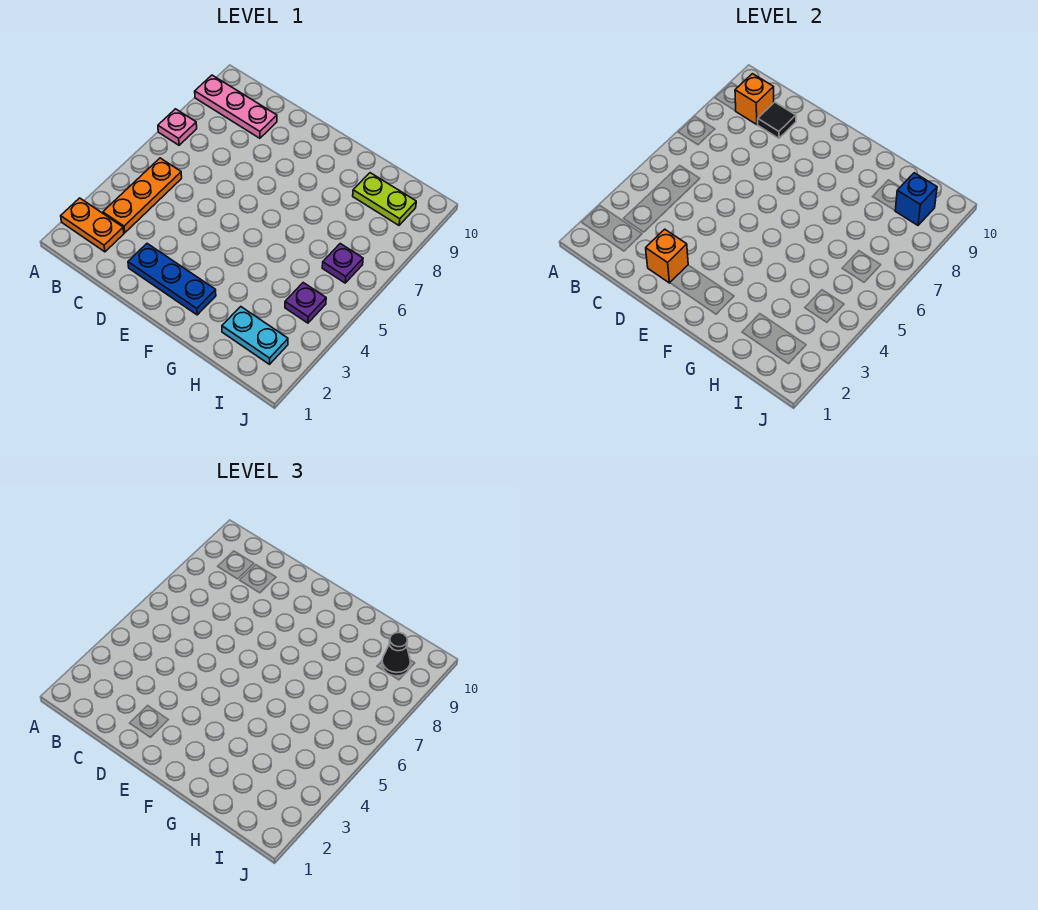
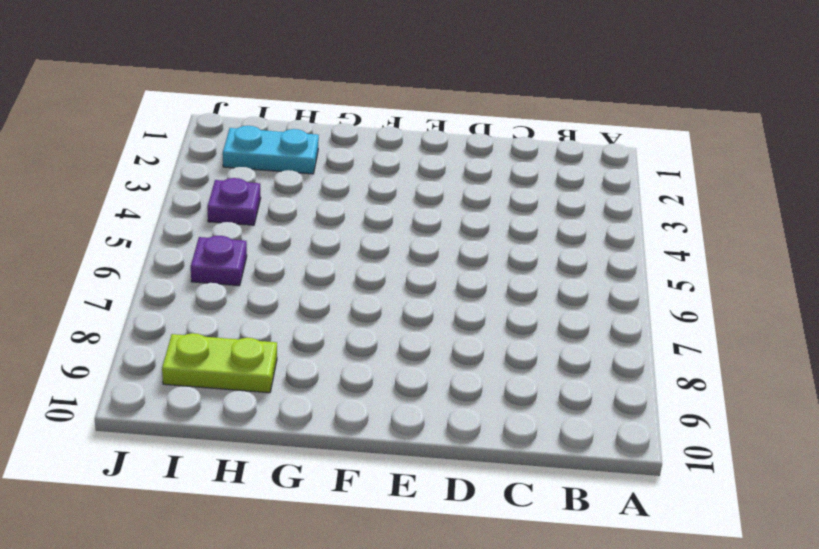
none -> orange 1x2 plate [61,198,124,252]
none -> pink 1x1 plate [158,109,197,145]
none -> pink 1x3 plate [195,75,277,138]

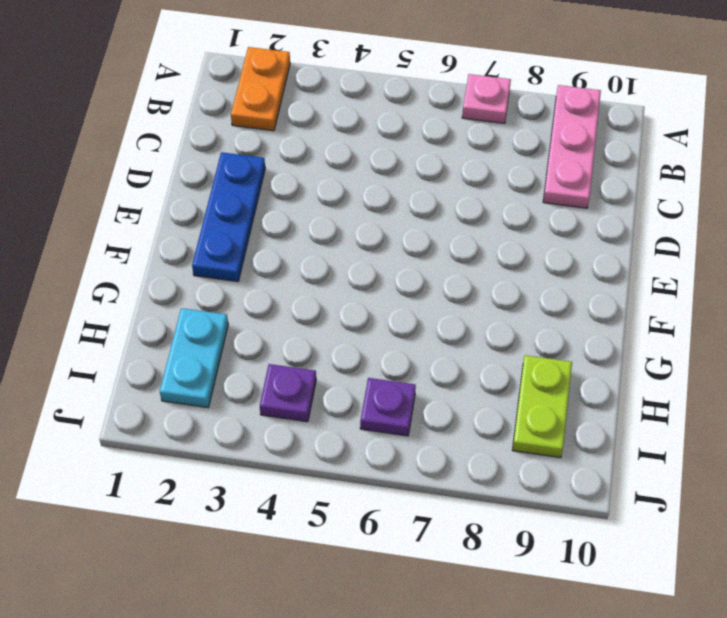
none -> orange 1x3 plate [103,158,182,233]
none -> orange 1x1 brick [735,74,774,124]
none -> black 1x1 tile [758,102,796,138]

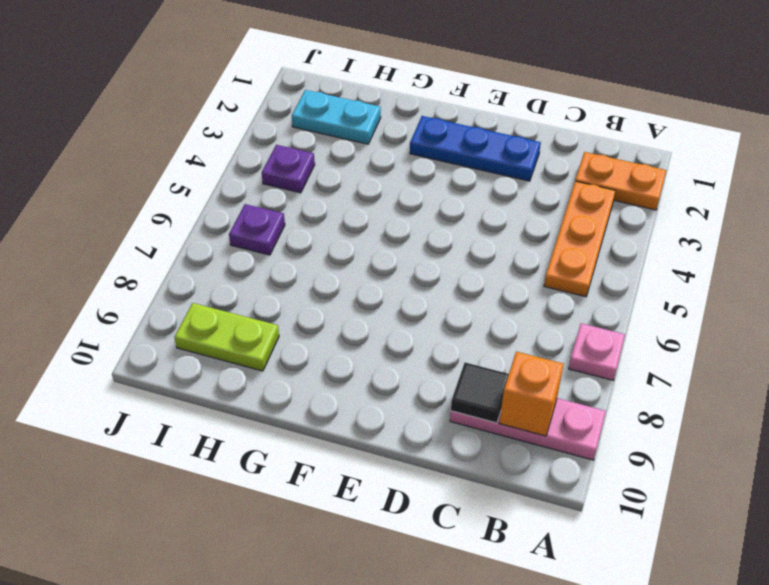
none -> orange 1x1 brick [646,229,688,283]
none -> blue 1x1 brick [895,173,937,225]
none -> black 1x1 cone [382,633,410,676]

